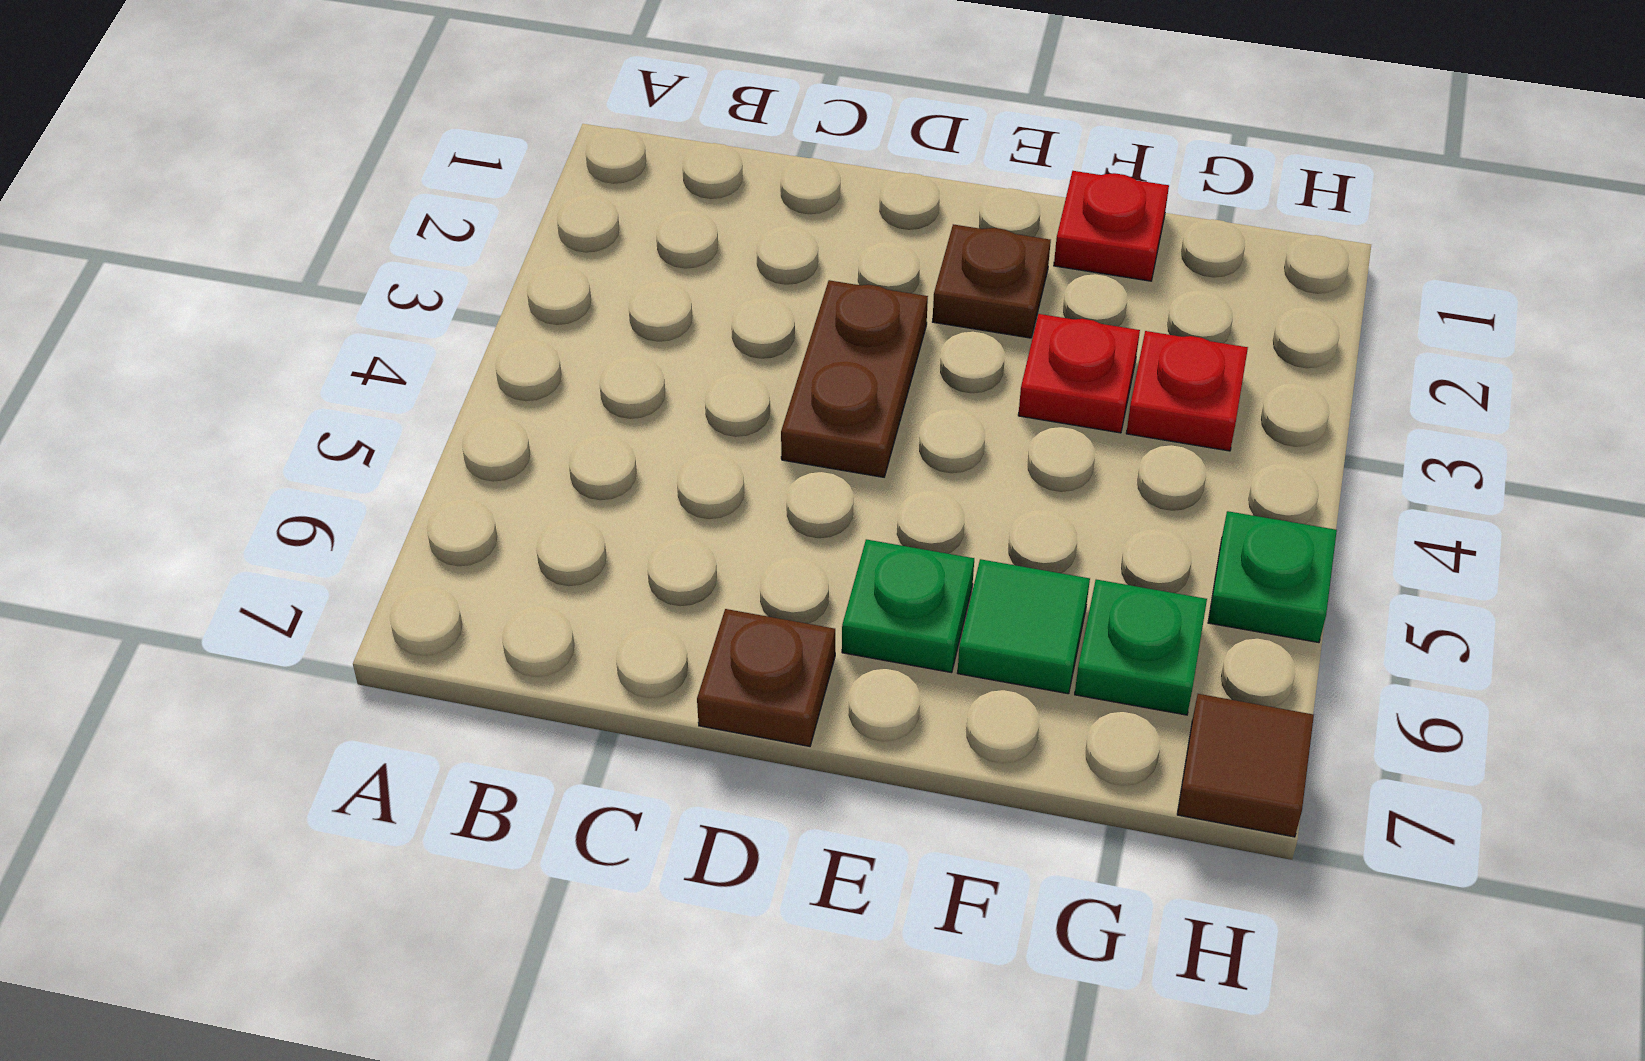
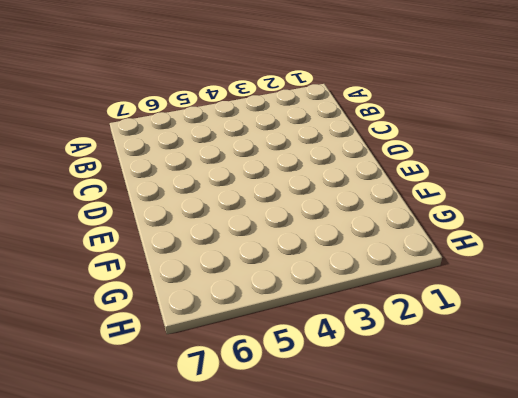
none -> brown 1x2 plate [781,280,928,477]
none -> brown 1x1 plate [697,609,835,746]

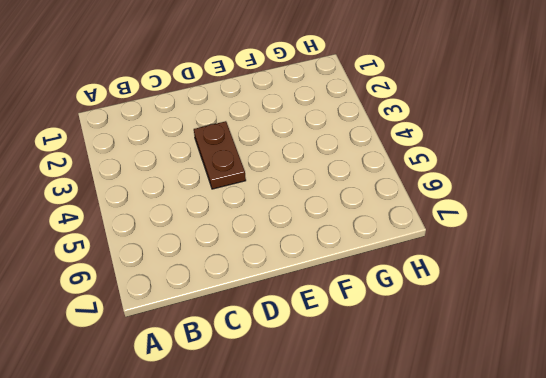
none -> brown 1x1 plate [697,609,835,746]
none -> brown 1x1 plate [933,224,1051,338]

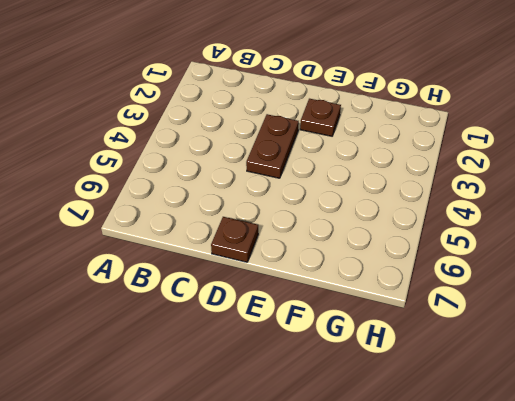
none -> green 1x1 plate [842,539,974,673]
none -> red 1x1 plate [1054,171,1169,281]

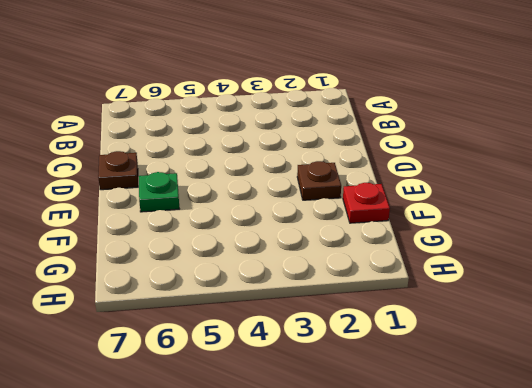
none -> brown 1x2 plate [781,280,928,477]
none -> red 1x1 plate [1018,314,1140,433]

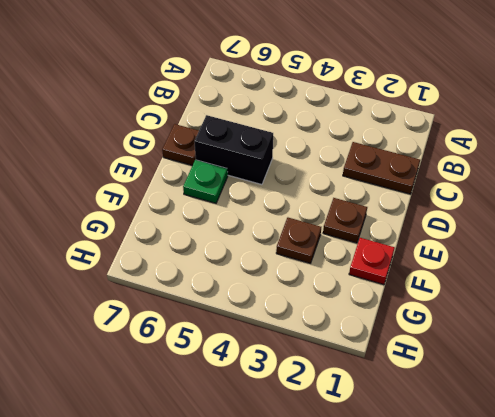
brown 1x2 plate [343,142,420,194] -> brown 1x2 plate moved to [781,280,928,477]
black 1x2 brick [194,115,273,185] -> none
brown 1x1 plate [276,218,321,263] -> red 1x1 plate [1018,314,1140,433]
none -> green 1x1 tile [958,559,1090,694]
none -> red 1x1 plate [1126,331,1248,451]

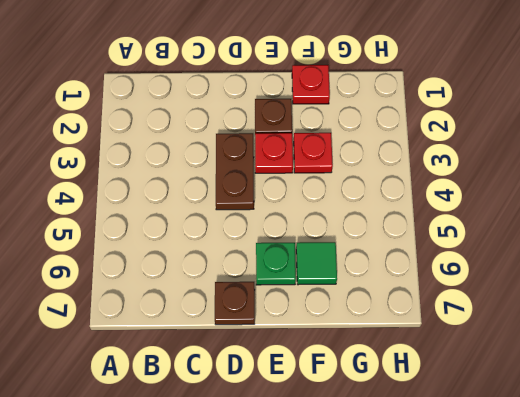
red 1x1 plate [255,133,293,173] -> red 1x1 plate moved to [1126,331,1248,451]
none -> green 1x1 plate [1075,580,1207,715]
none -> green 1x1 plate [1208,511,1337,643]

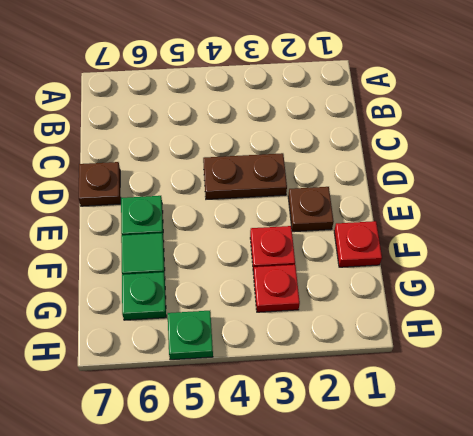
none -> brown 1x1 tile [1177,694,1314,837]

